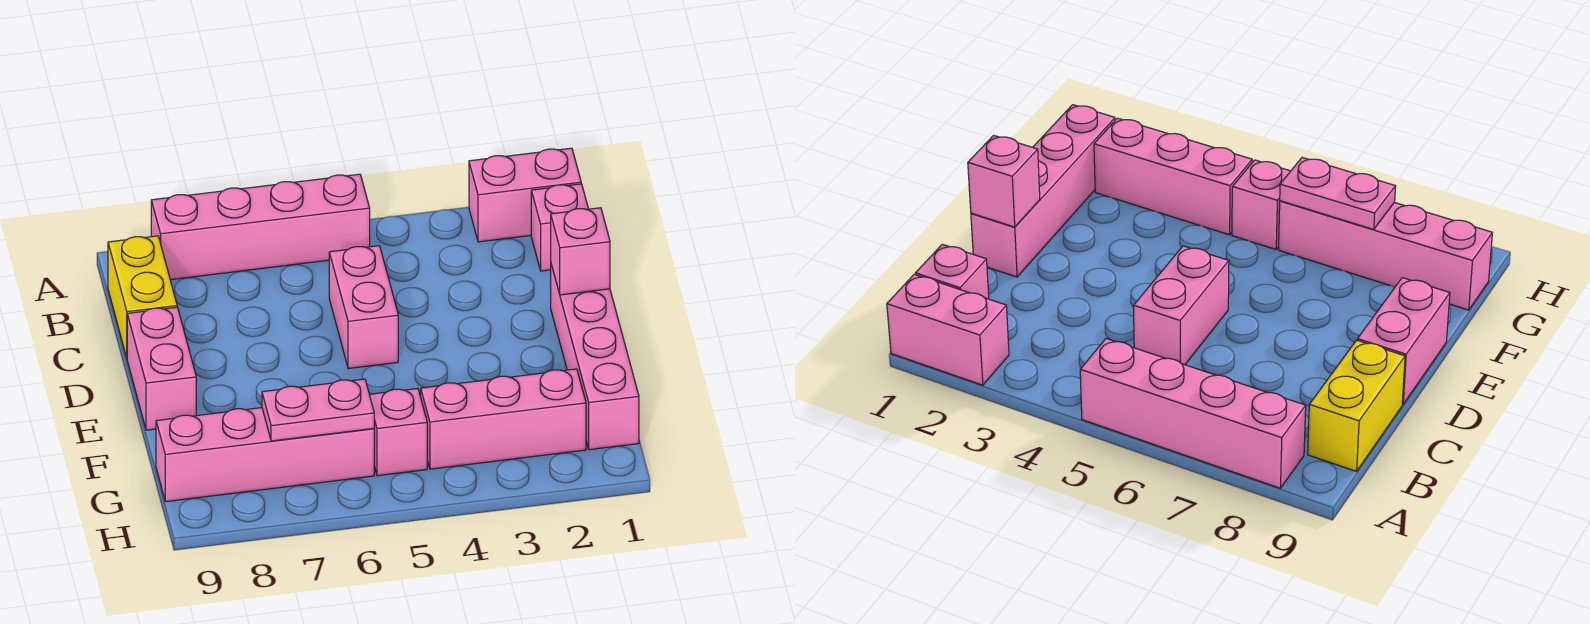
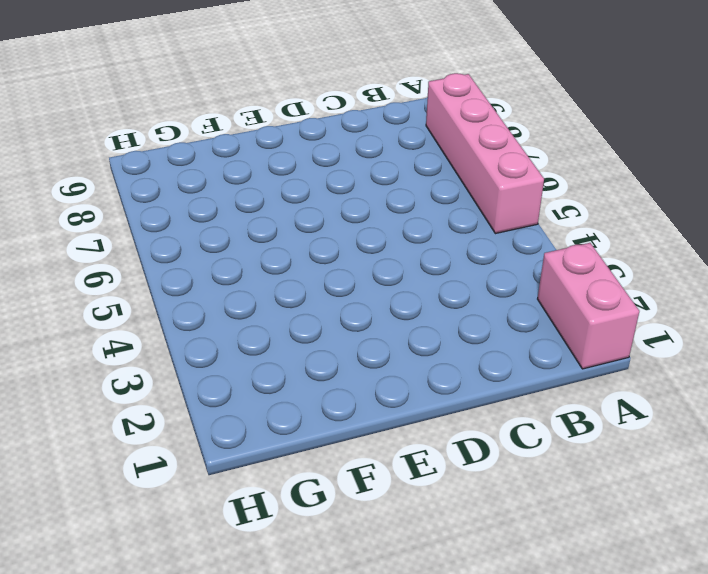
none -> pink 1x1 brick [531,184,588,271]
none -> yellow 1x2 brick [108,236,177,357]
none -> pink 1x2 brick [329,246,398,369]

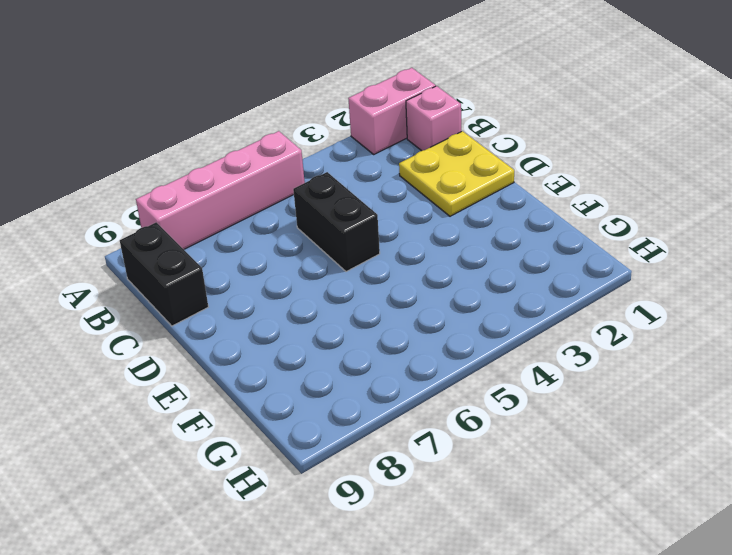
black 1x2 brick [120,222,208,326] -> yellow 1x2 brick [108,236,177,357]
yellow 2x2 plate [399,131,514,216] -> pink 1x4 brick [551,265,639,450]
black 1x2 brick [293,172,380,272] -> pink 1x2 brick [329,246,398,369]
none -> pink 1x2 brick [127,307,196,430]
none -> pink 1x3 brick [421,369,586,469]
none -> pink 1x1 brick [370,388,427,476]

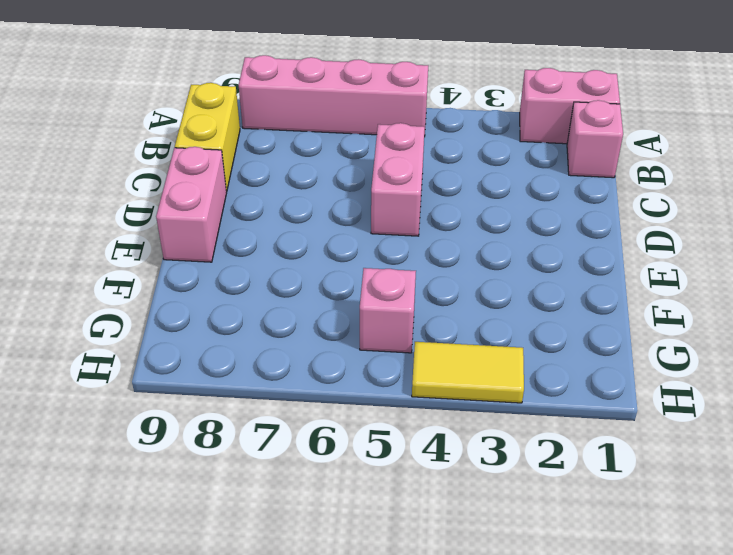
yellow 1x2 tile [412,342,524,403] -> none
none -> pink 1x4 brick [551,265,639,450]
none -> pink 1x3 brick [421,369,586,469]
none -> pink 1x4 brick [156,408,374,502]

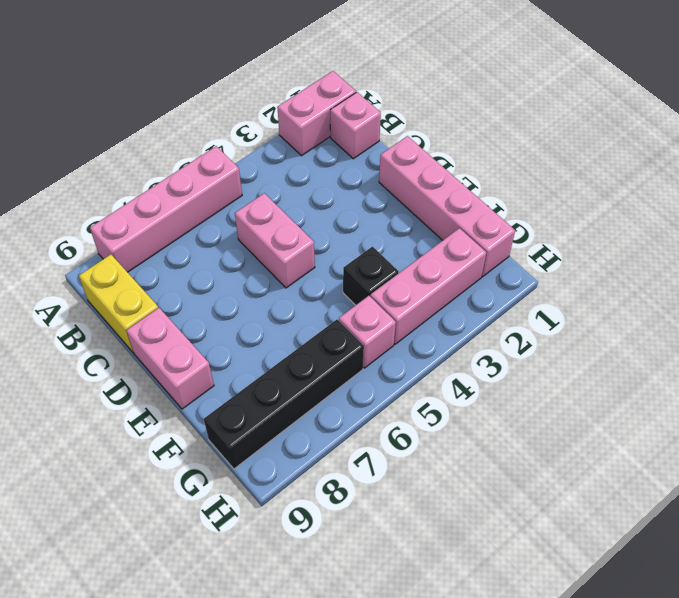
black 1x1 brick [343,247,399,305] -> none
black 1x4 brick [204,319,364,469] -> pink 1x4 brick [156,408,374,502]
none -> pink 1x1 brick [551,208,610,295]
none -> pink 1x2 plate [262,379,374,441]

